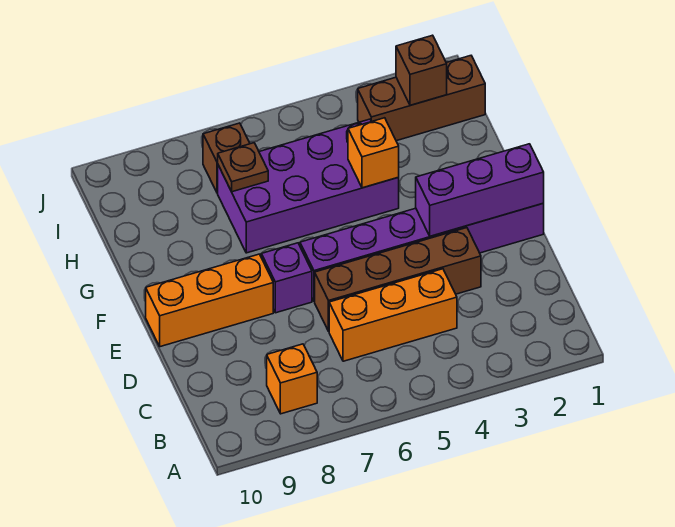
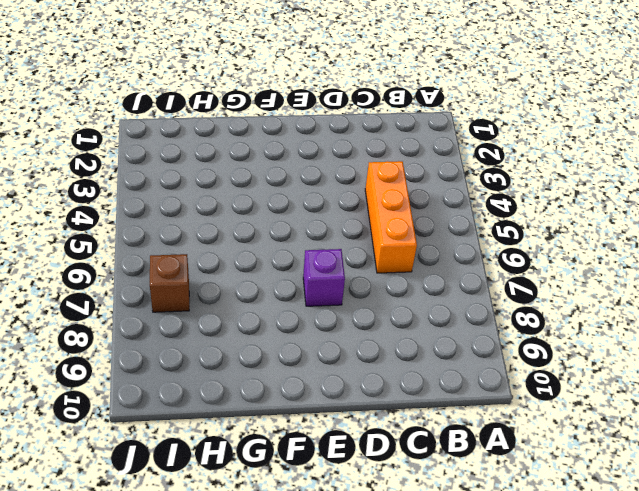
none -> orange 1x1 brick [267,344,317,414]
none -> brown 1x4 brick [315,228,481,331]
none -> purple 1x6 brick [300,204,544,301]

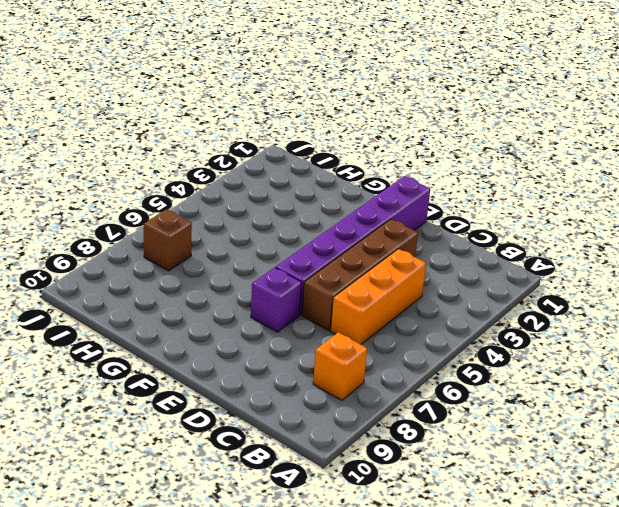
none -> orange 1x3 brick [146,254,273,347]
none -> purple 2x4 brick [218,119,399,253]
none -> brown 1x3 brick [358,56,485,141]

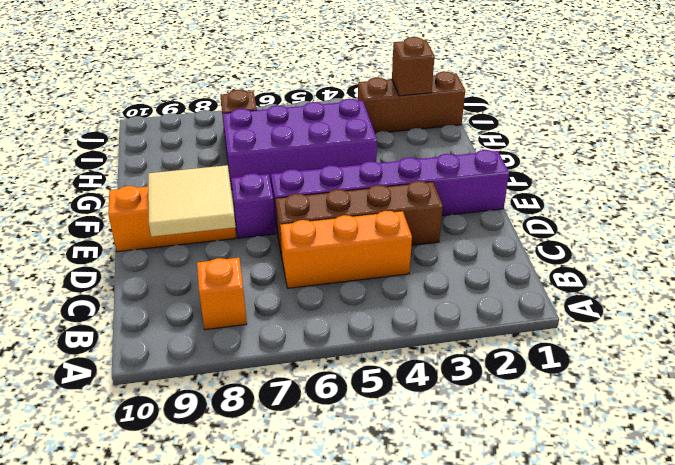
tan 2x2 tile [148,165,236,237] -> none
none -> purple 1x3 brick [416,144,544,236]
none -> orange 1x1 brick [348,118,399,188]
none -> brown 1x1 plate [218,143,268,192]

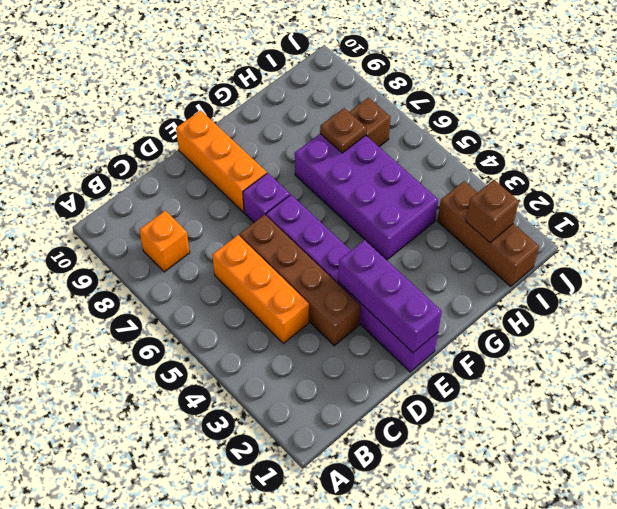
none -> orange 1x1 brick [348,118,399,188]

